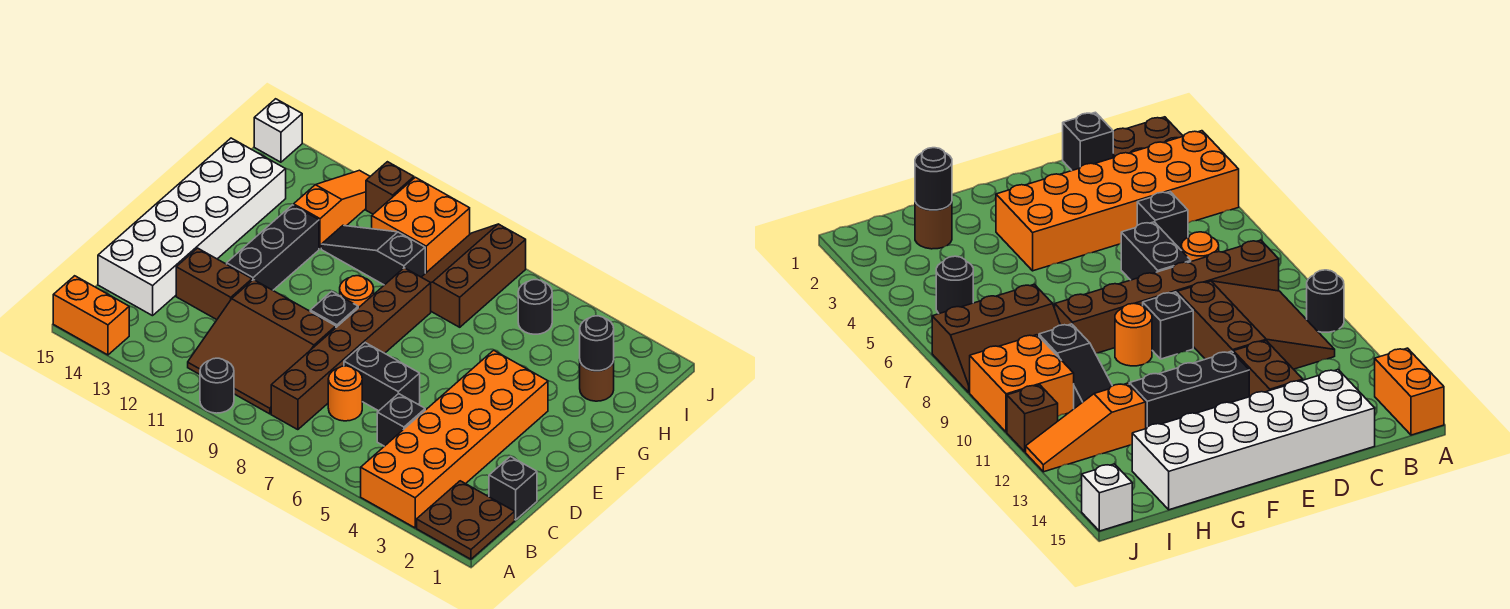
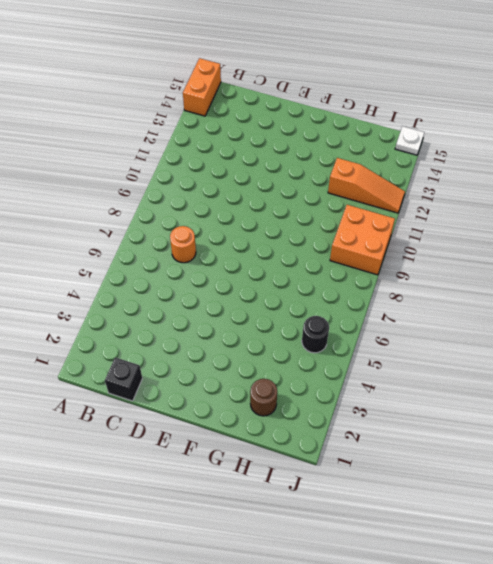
white 1x1 plate [395,126,424,155] -> white 1x1 brick [254,99,302,162]
none -> brown 2x2 plate [417,481,515,559]
none -> orange 2x6 brick [361,350,548,528]
none -> black 1x1 round brick [200,358,234,413]

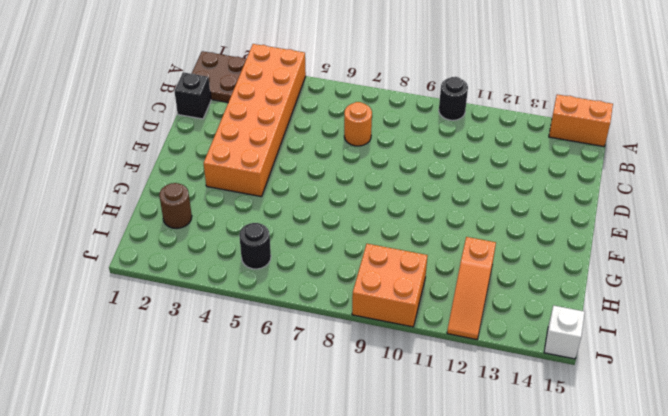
none -> brown 1x6 brick [271,268,431,430]
none -> brown 3x3 slope [188,280,336,414]
none -> black 1x1 brick [377,394,425,446]

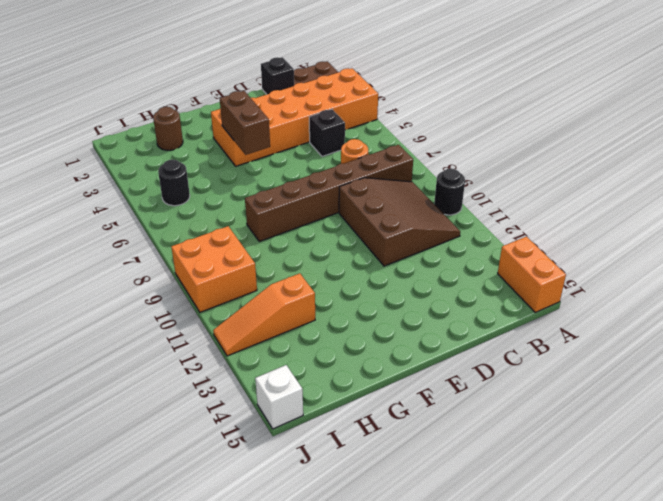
brown 1x2 brick [220,91,270,155] -> brown 1x2 brick moved to [176,248,252,320]
none -> white 2x6 brick [98,138,286,316]
none -> black 1x2 brick [344,343,420,411]
none -> black 1x1 brick [310,291,358,327]

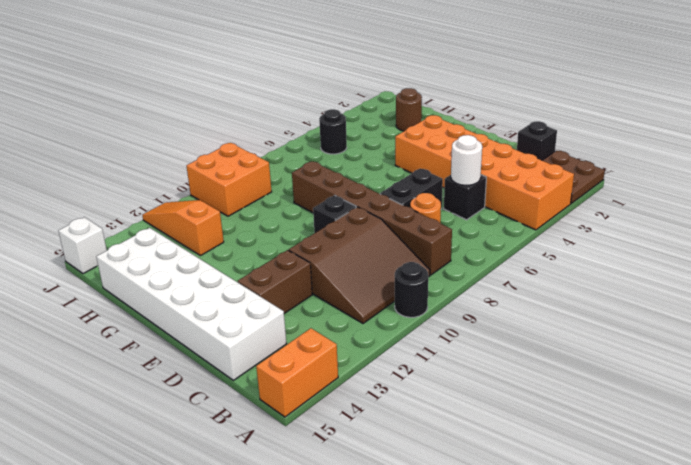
white 1x1 round brick [451,135,482,185] -> none
none -> black 1x3 brick [227,205,319,290]
none -> orange 1x1 round brick [340,276,374,308]
none -> brown 2x3 slope [422,224,526,327]

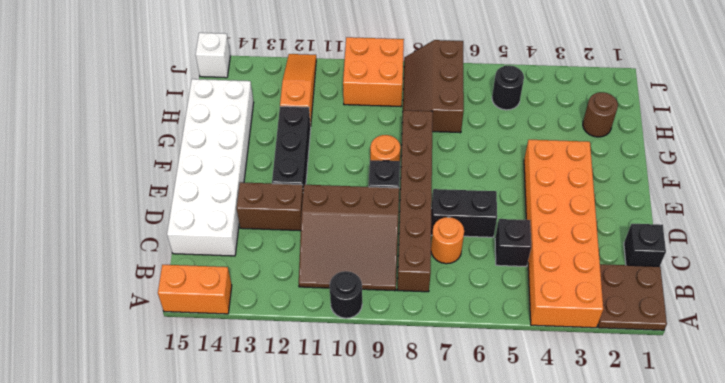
none -> black 1x3 slope [321,226,425,285]
none -> brown 1x1 brick [366,162,414,214]
none -> black 1x1 round brick [580,316,614,371]

